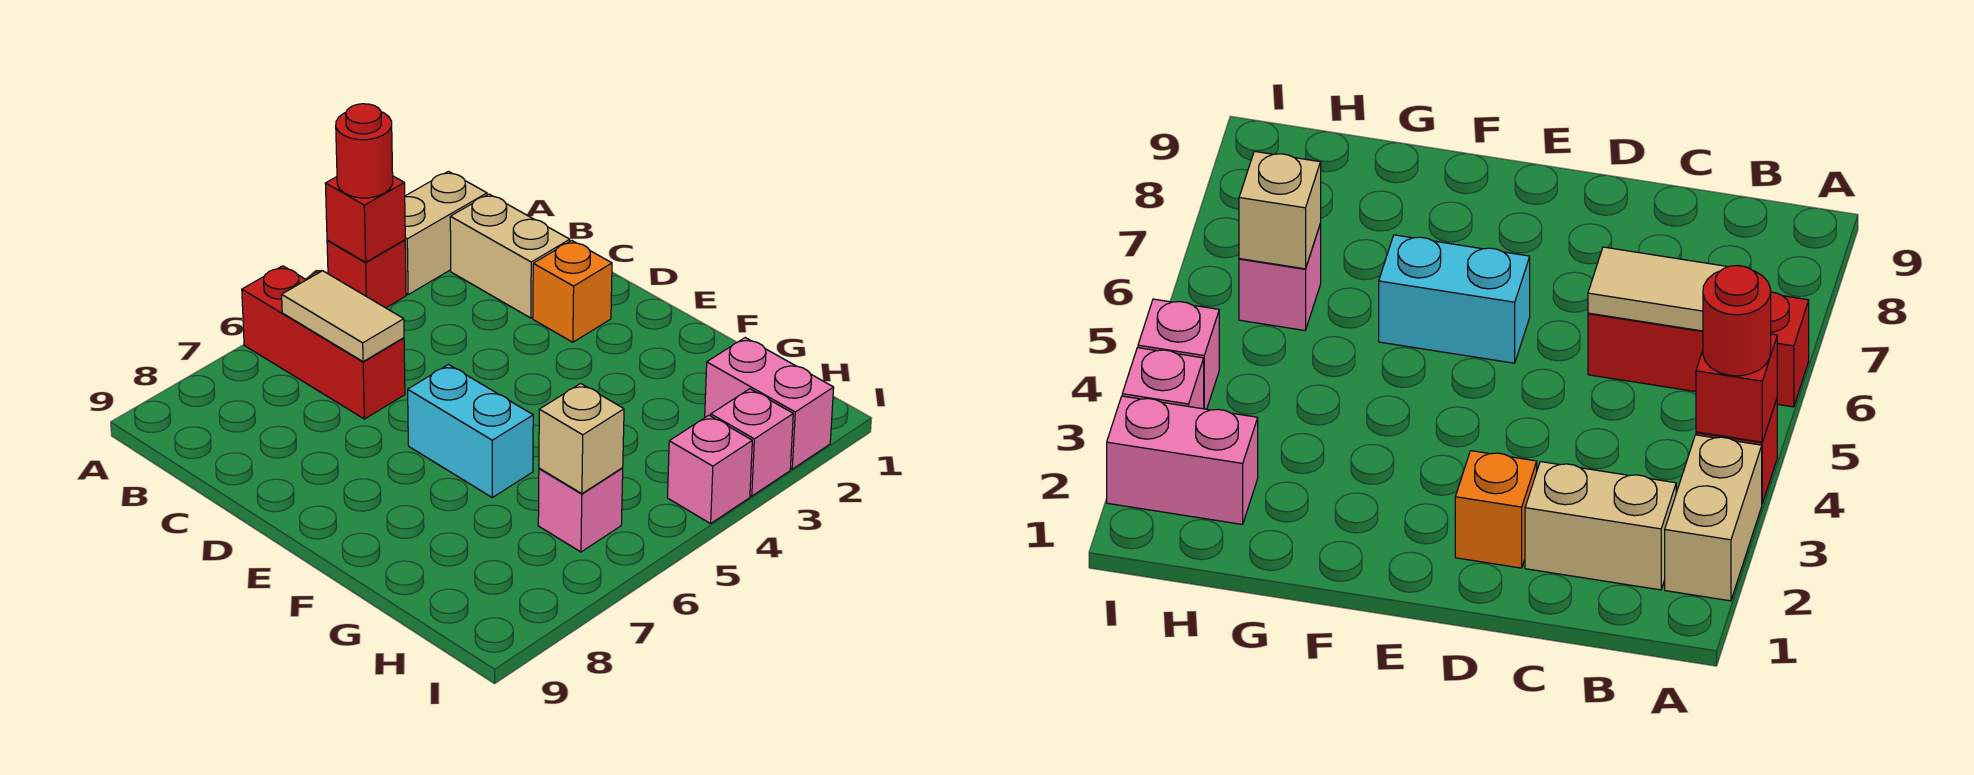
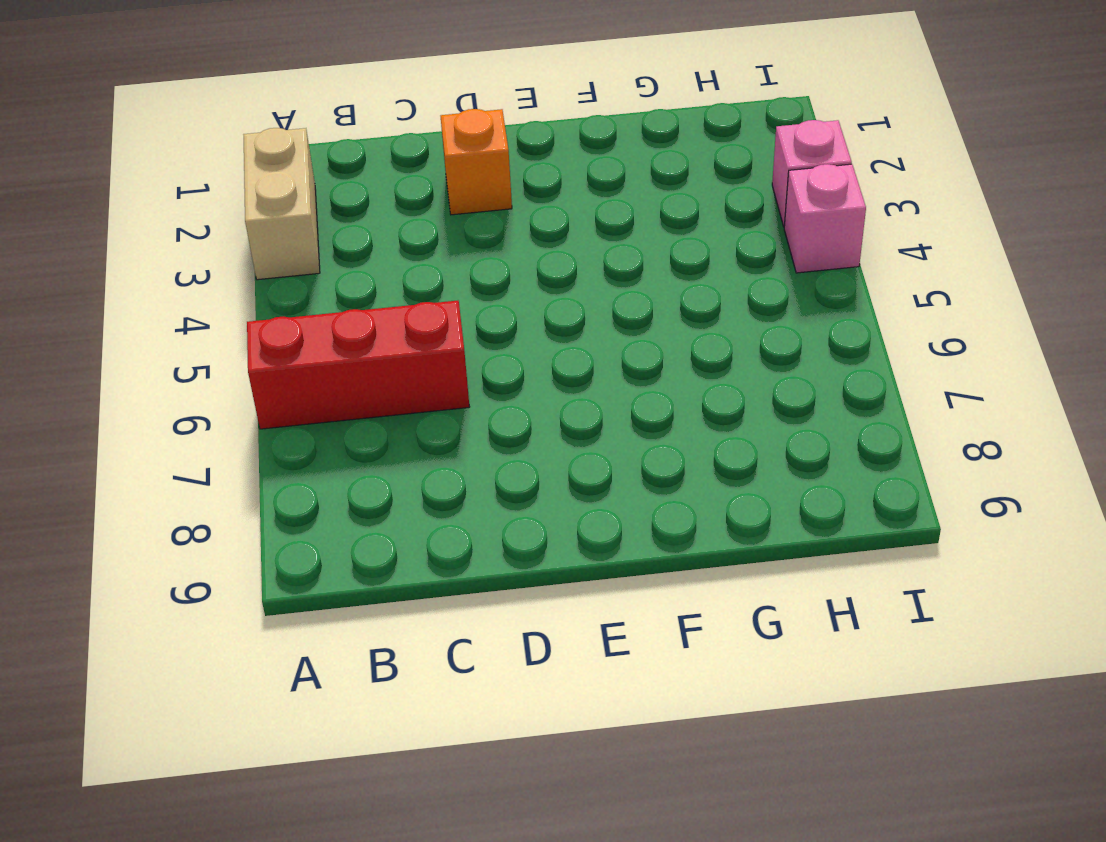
none -> red 1x1 brick [327,240,406,308]
none -> tan 1x2 brick [450,194,570,318]
none -> cyan 1x2 brick [408,365,533,497]

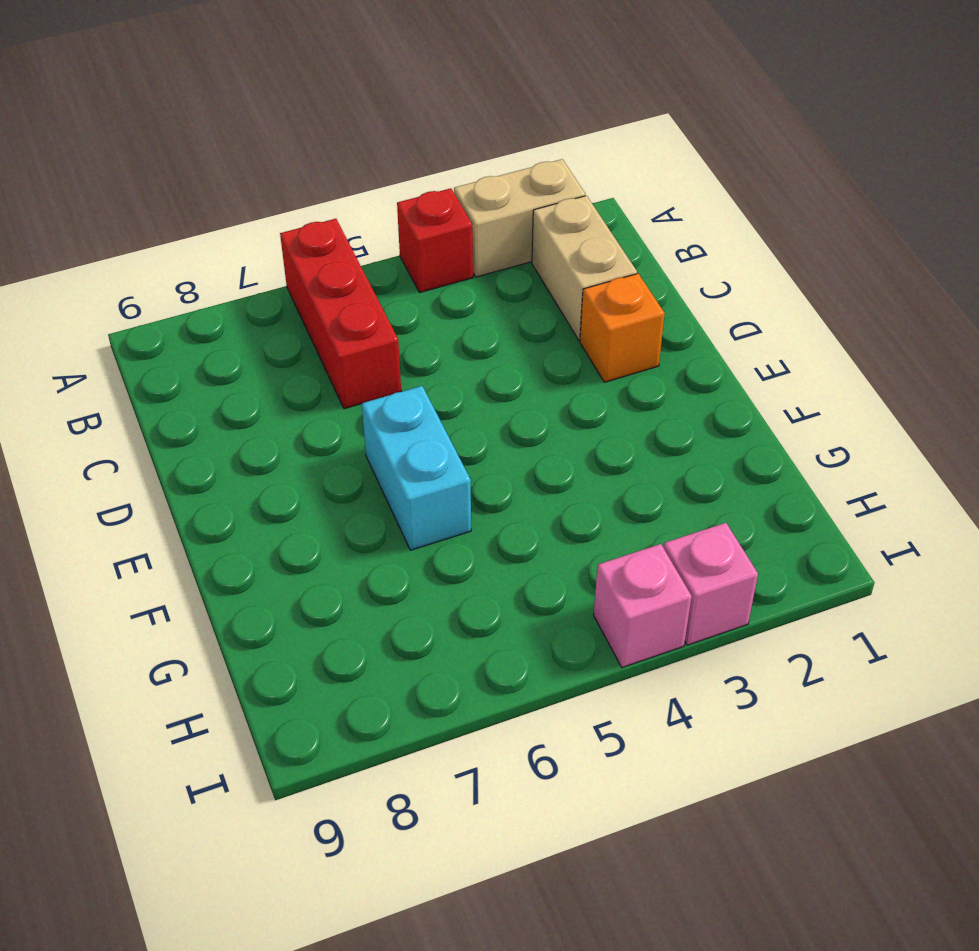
none -> pink 1x2 brick [705,338,834,469]
none -> pink 1x1 brick [538,468,623,552]
none -> red 1x1 brick [325,176,405,262]

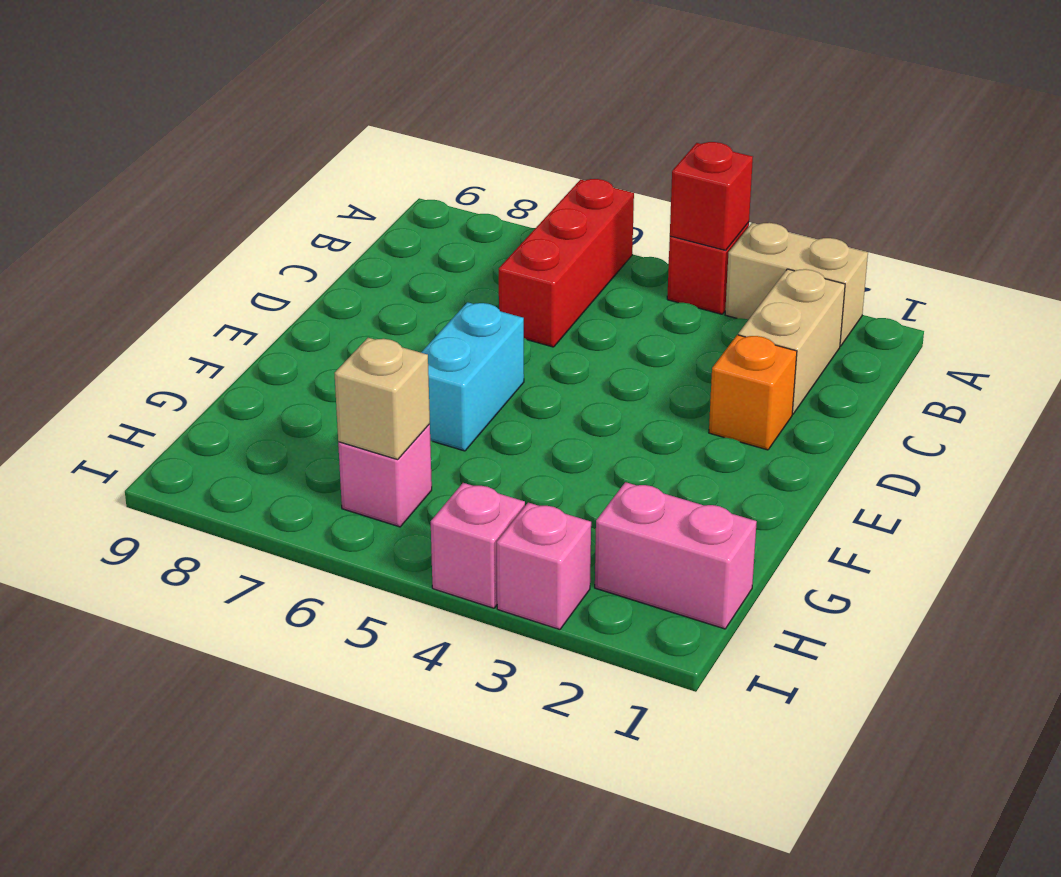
pink 1x2 brick [595,482,757,629] -> pink 1x2 brick turned to [705,338,834,469]
none -> tan 1x2 tile [282,271,404,362]
none -> red 1x1 round brick [336,104,393,198]

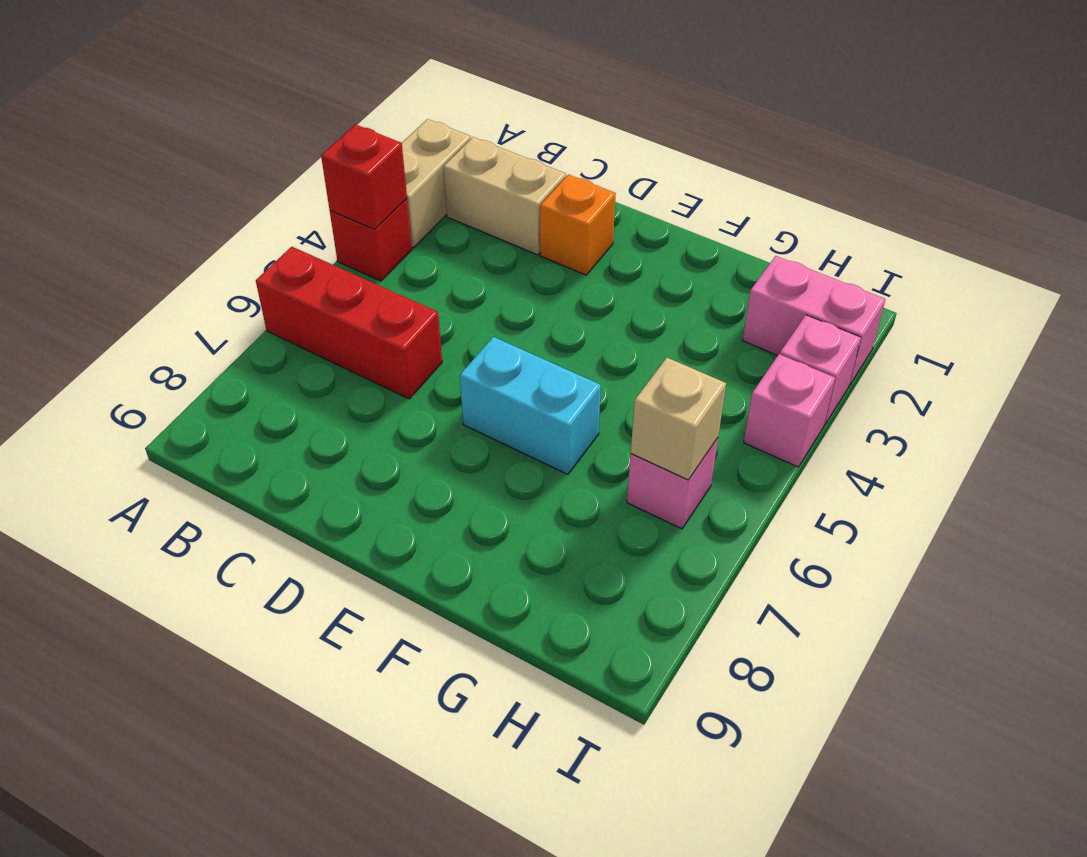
none -> tan 1x2 tile [282,271,404,362]
none -> red 1x1 round brick [336,104,393,198]

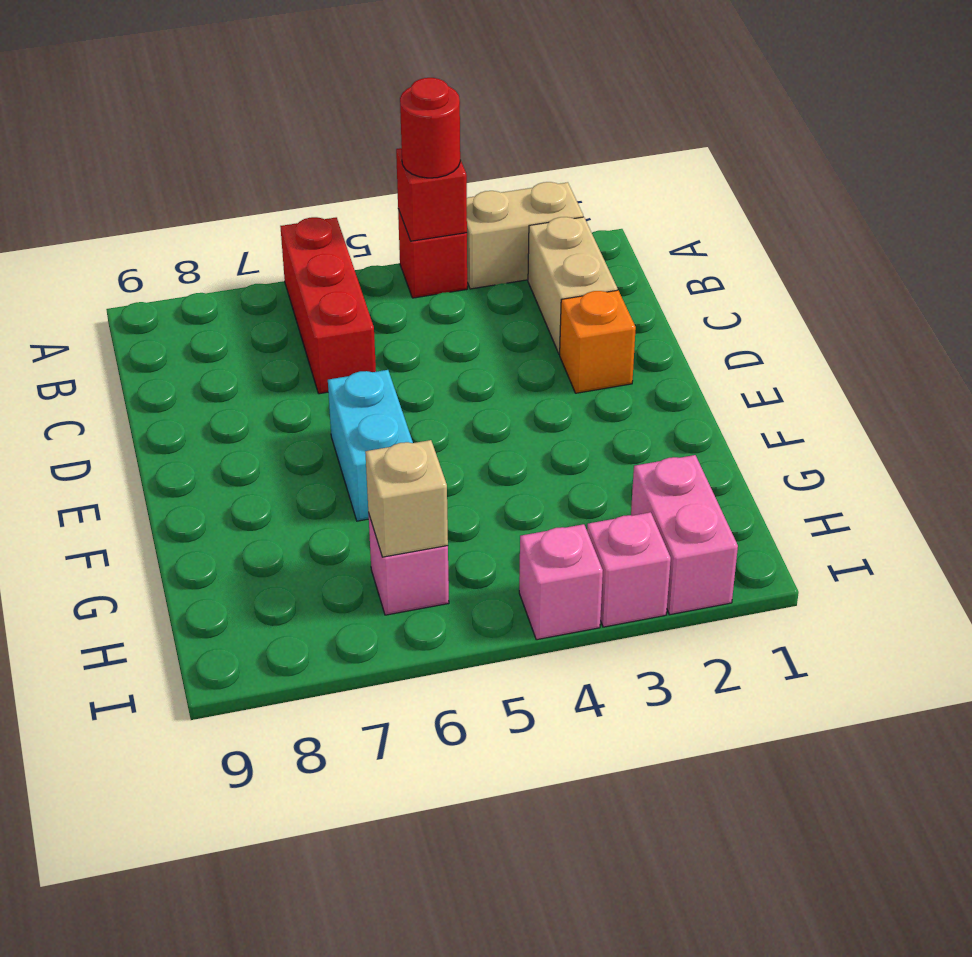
none -> tan 1x2 tile [282,271,404,362]

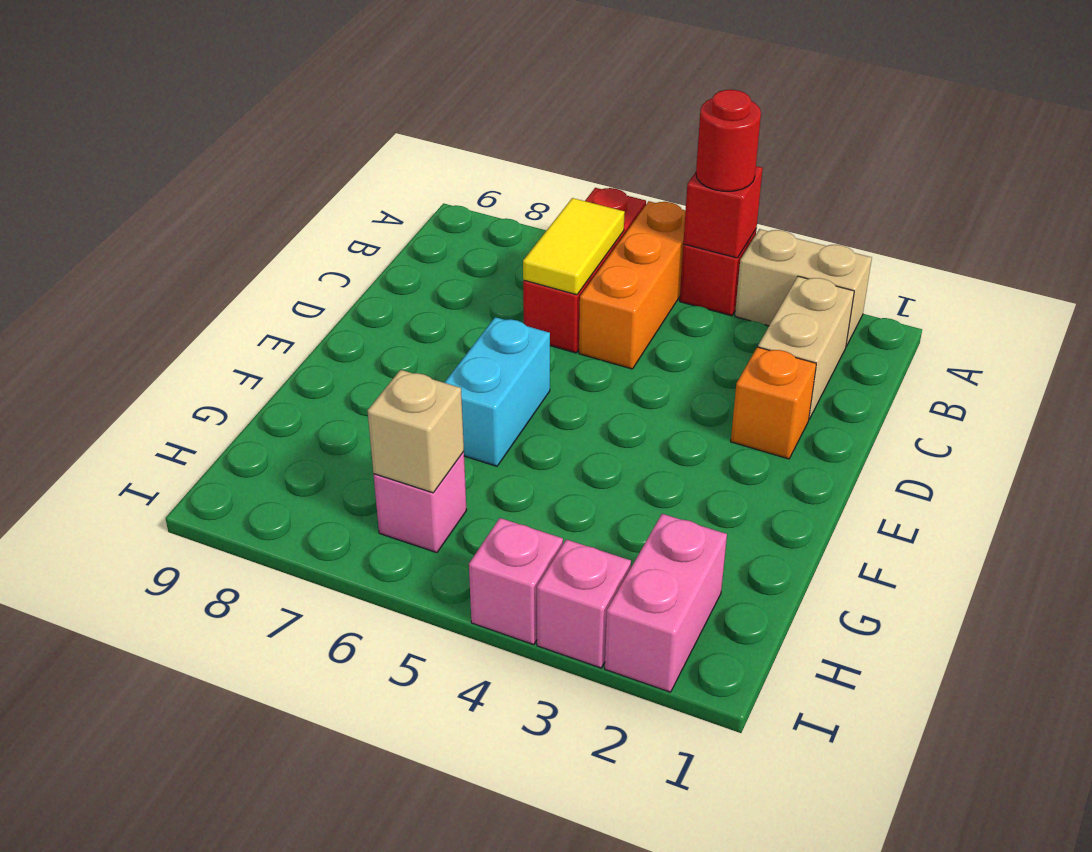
orange 1x3 brick [579,201,686,369] -> none
yellow 1x2 tile [523,198,625,295] -> tan 1x2 tile [282,271,404,362]

